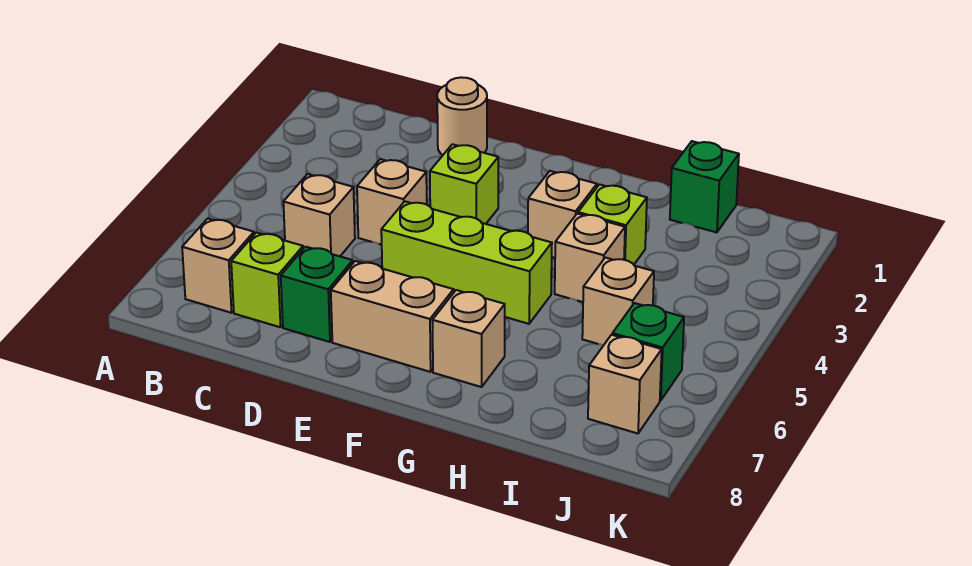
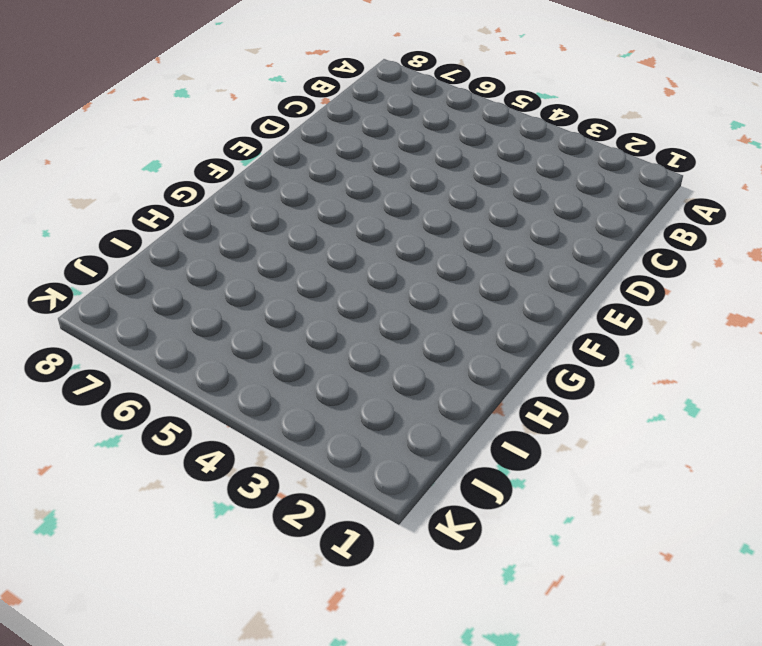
none -> tan 1x1 brick [182,219,254,313]
none -> tan 1x1 brick [283,174,355,256]
none -> lime 1x1 brick [231,232,303,327]

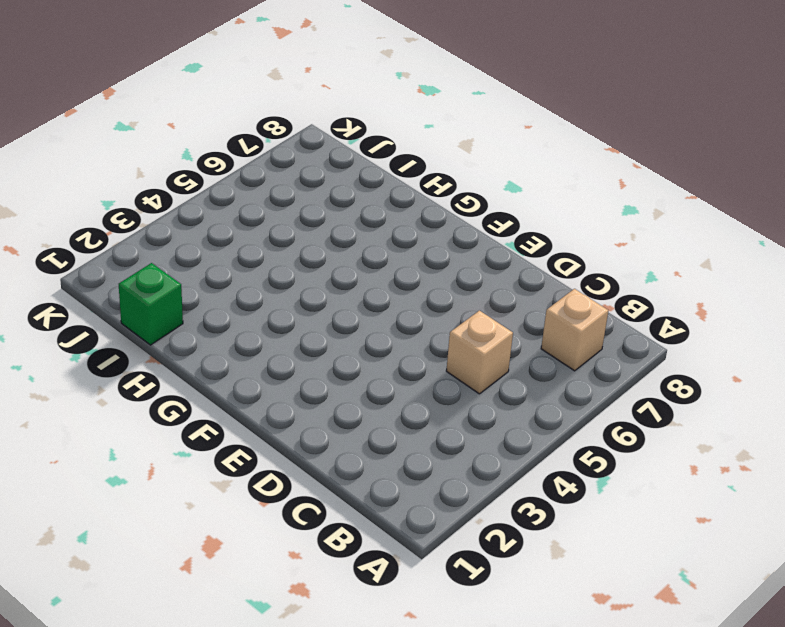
none -> lime 1x1 brick [231,232,303,327]
none -> tan 1x1 round brick [437,77,487,155]
none -> tan 1x1 brick [357,159,427,245]

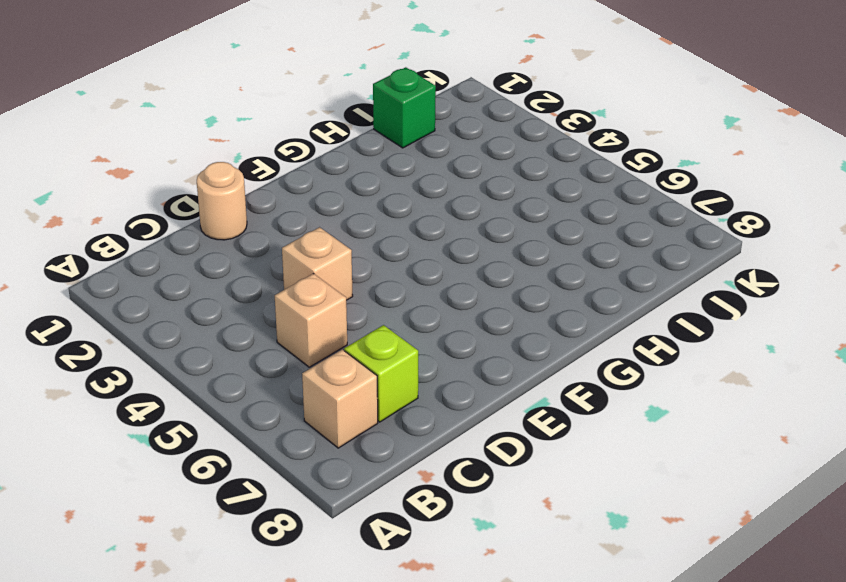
none -> green 1x1 brick [281,247,353,342]
none -> lime 1x1 brick [430,144,498,224]
none -> lime 1x3 brick [381,201,552,324]

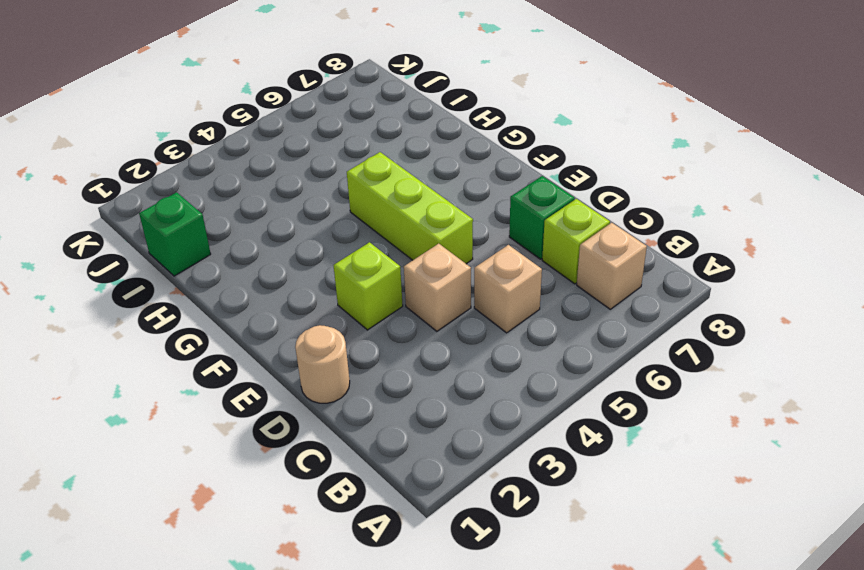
none -> tan 1x2 brick [331,261,454,372]
none -> tan 1x1 brick [528,171,597,258]
none -> tan 1x1 brick [432,290,505,387]

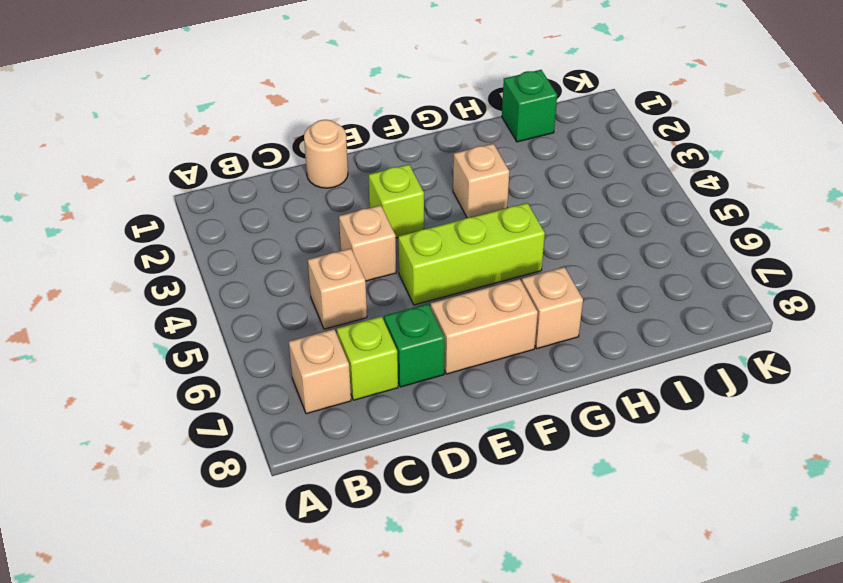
none -> lime 1x1 brick [578,184,647,264]
none -> tan 1x1 brick [555,214,625,302]
none -> tan 1x1 brick [582,258,654,345]

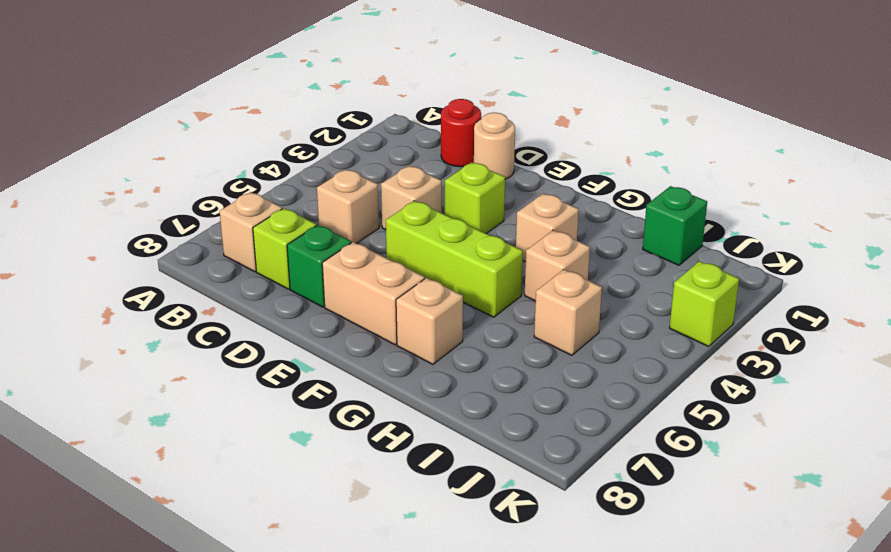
red 1x1 round brick [441,99,481,167] -> none
lime 1x1 brick [670,261,739,347] -> lime 1x1 brick moved to [578,184,647,264]
none -> green 1x1 brick [612,303,684,401]
none -> tan 1x1 brick [588,335,662,433]

